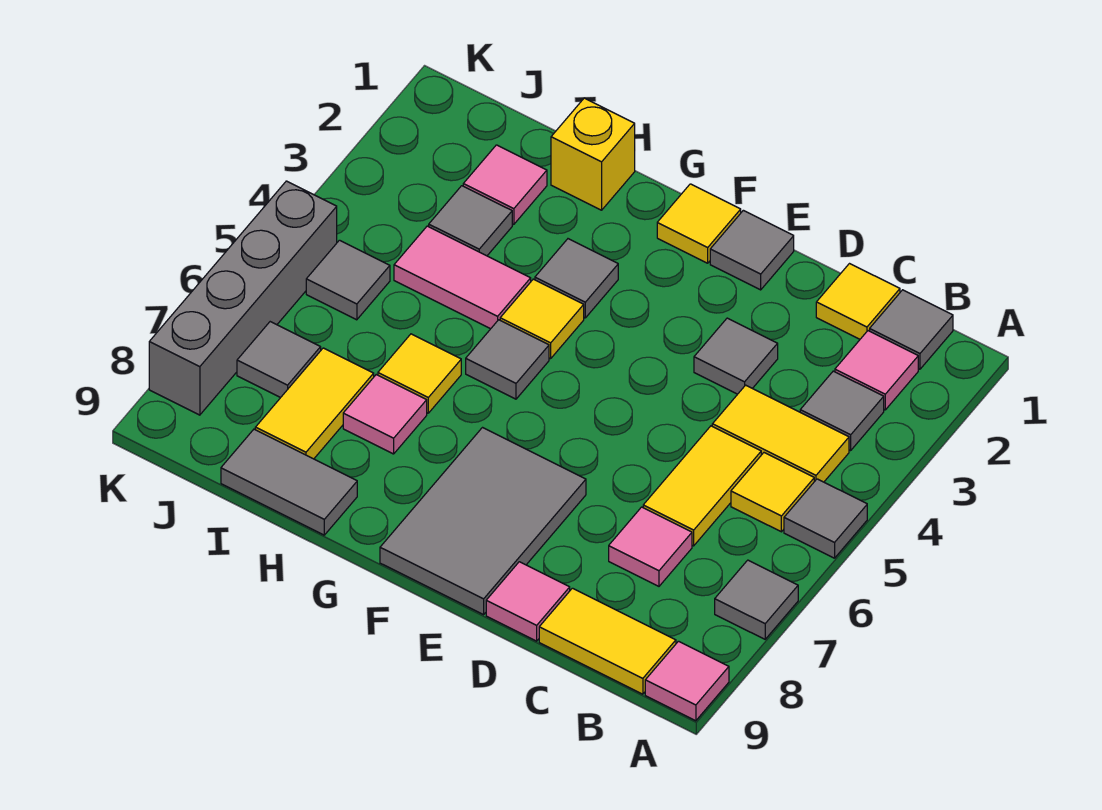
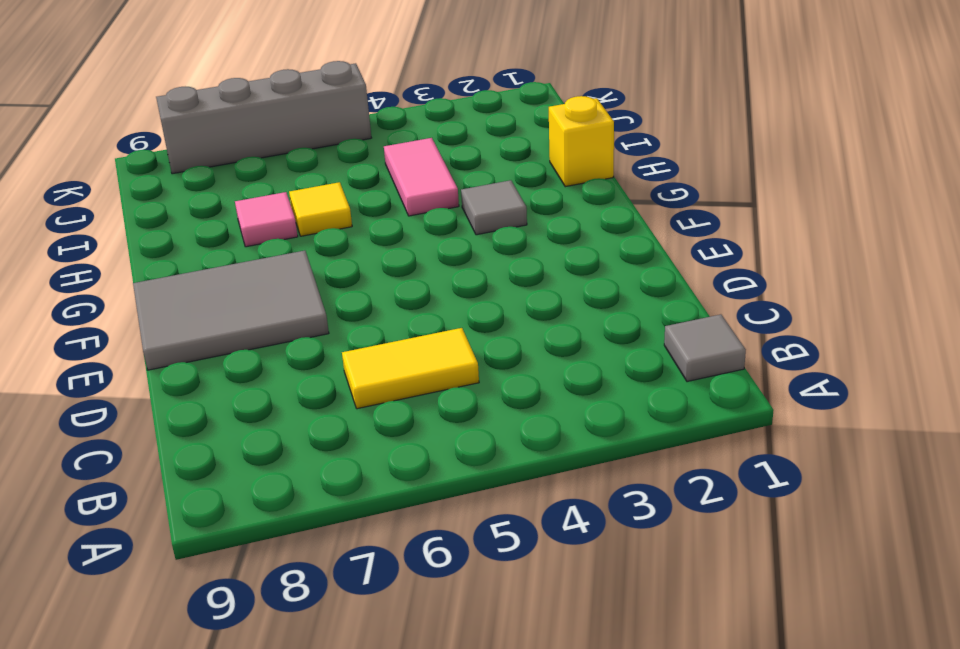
none -> grey 1x1 tile [784,479,867,558]
none -> grey 1x1 tile [715,560,798,639]
none -> pink 1x1 tile [645,641,729,721]
none -> pink 1x1 tile [835,331,918,410]

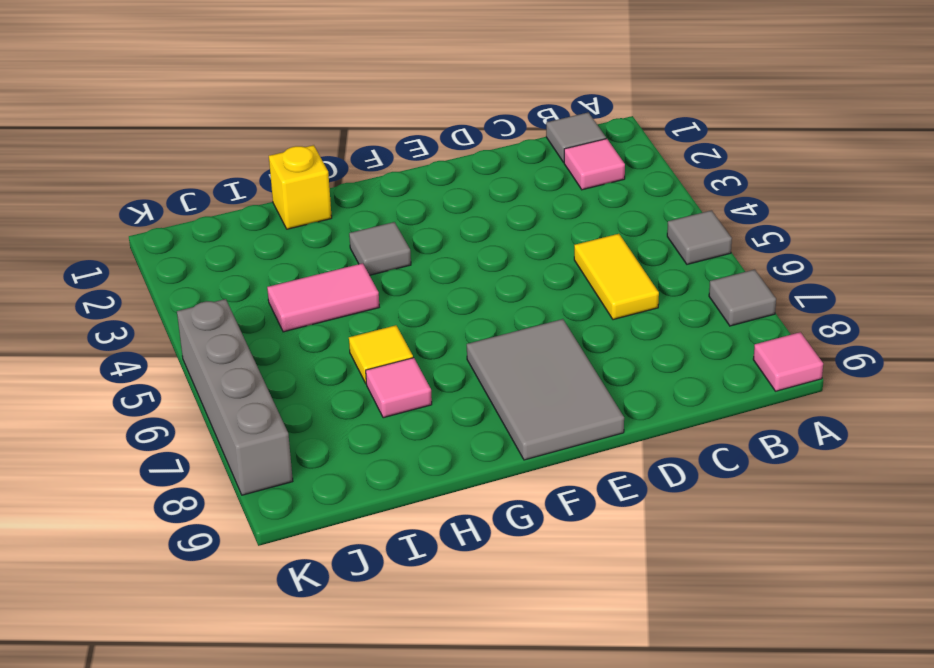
none -> grey 1x1 tile [800,371,884,450]
none -> yellow 1x2 tile [712,385,849,482]
none -> yellow 1x1 tile [731,453,814,532]
none -> yellow 1x2 tile [539,588,676,694]

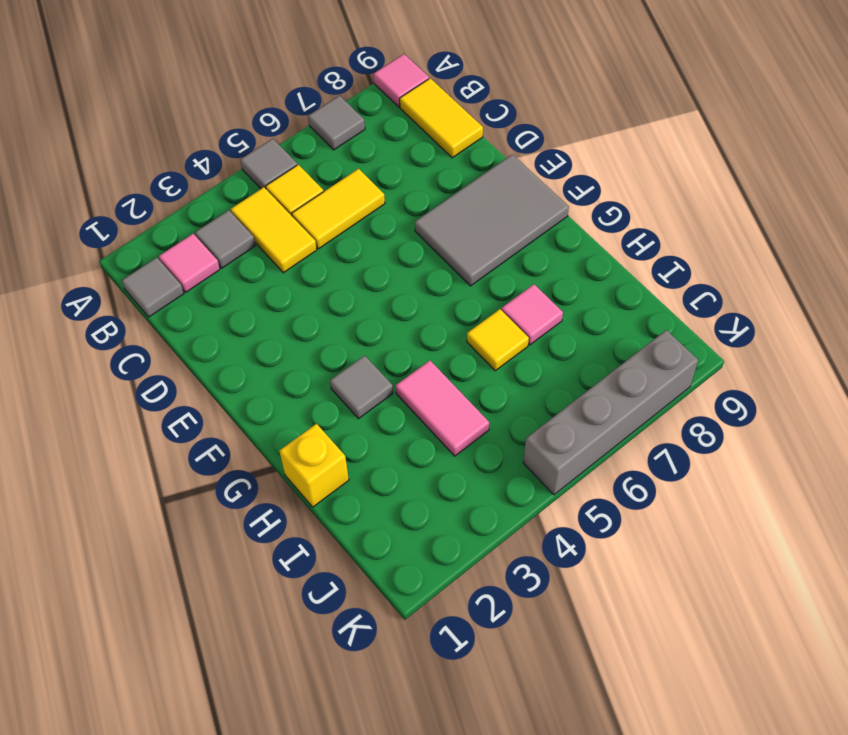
none -> yellow 1x1 tile [816,264,900,339]
none -> pink 1x1 tile [609,507,692,586]
none -> grey 1x1 tile [694,318,778,394]
none -> pink 1x1 tile [486,562,570,641]

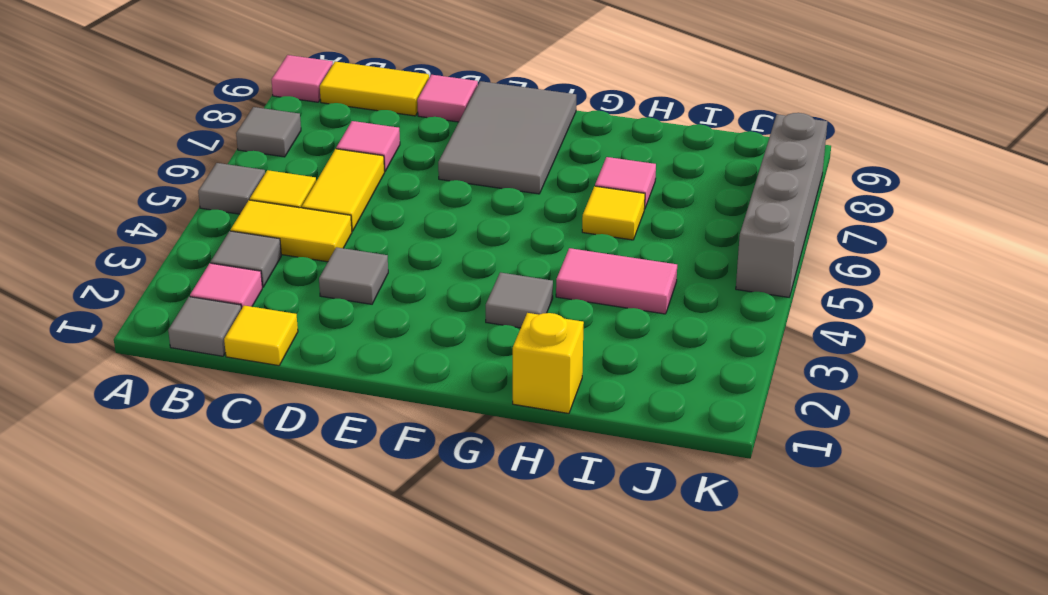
none -> grey 1x1 tile [710,210,794,290]
none -> yellow 1x1 tile [657,184,741,263]
none -> yellow 1x1 tile [500,279,584,359]
none -> grey 1x1 tile [466,320,549,399]

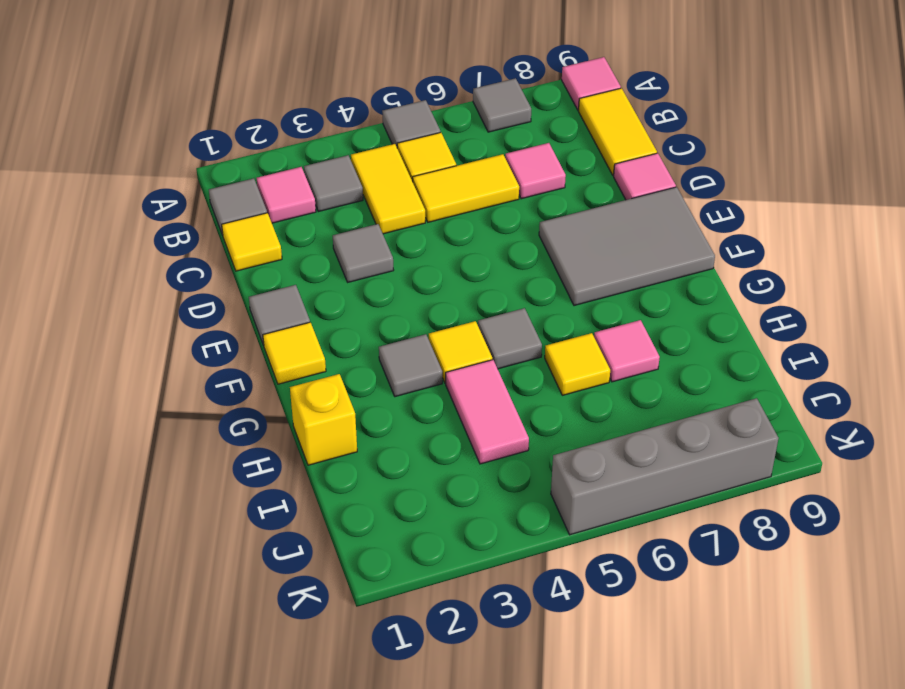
none -> grey 1x2 tile [221,429,357,535]
none -> pink 1x1 tile [463,145,547,224]
none -> grey 1x1 tile [429,186,512,256]
none -> yellow 1x2 tile [255,348,374,459]

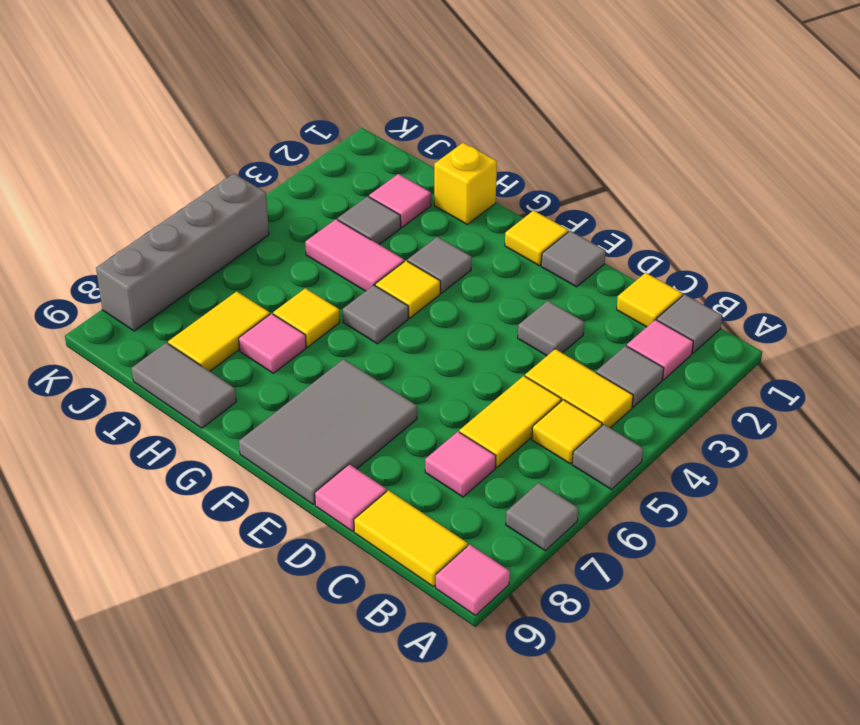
none -> grey 1x1 tile [306,240,390,320]
none -> grey 1x1 tile [237,322,321,398]

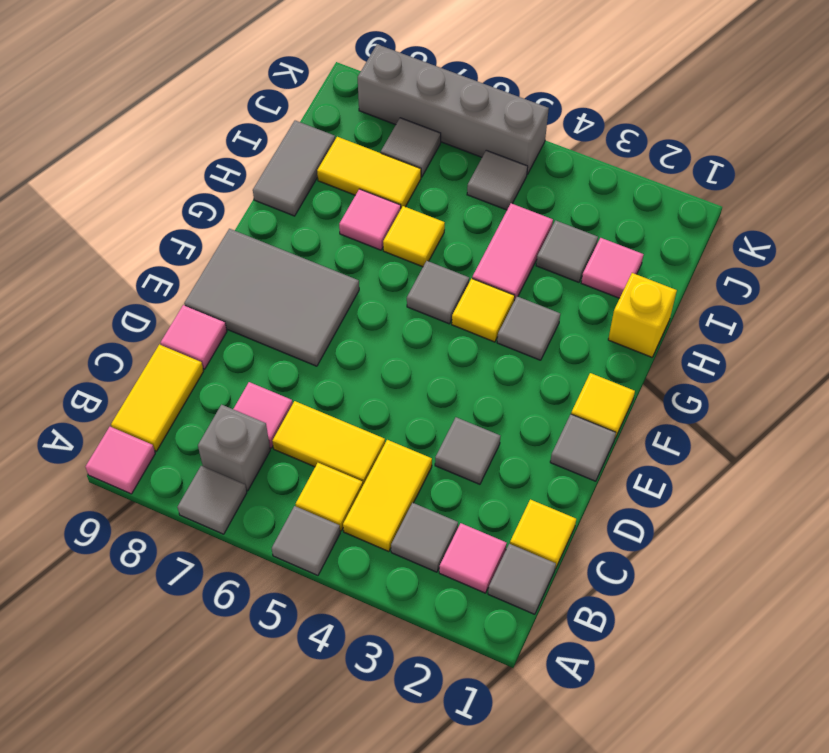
grey 1x1 brick [198,405,270,491] -> none

